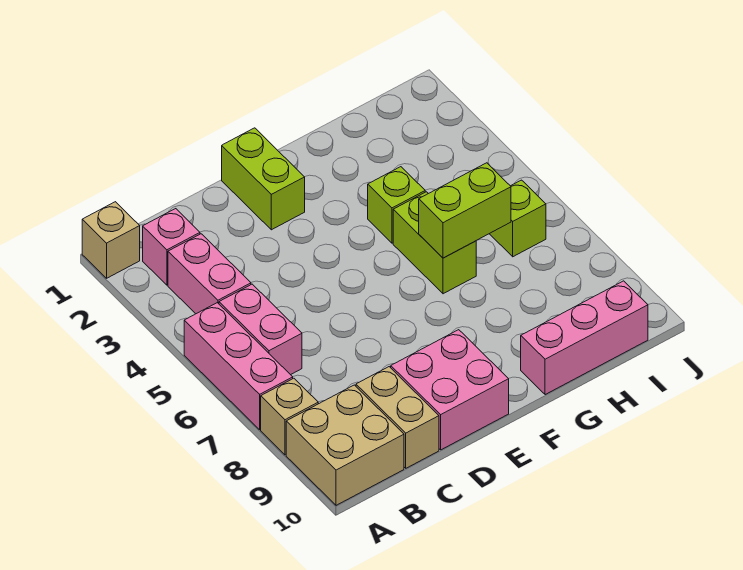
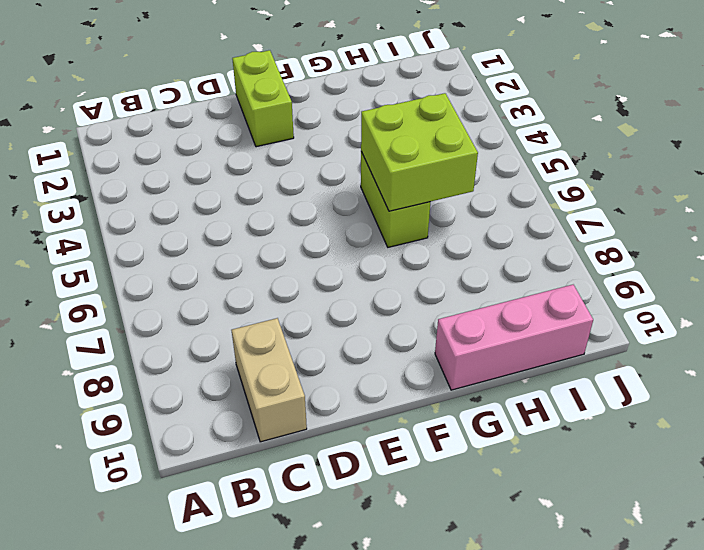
lime 2x2 brick [361,93,478,211] -> lime 1x2 brick [419,163,511,258]
none -> tan 1x1 brick [82,202,140,278]
none -> pink 1x3 brick [184,303,293,430]
none -> tan 1x1 brick [261,378,318,455]

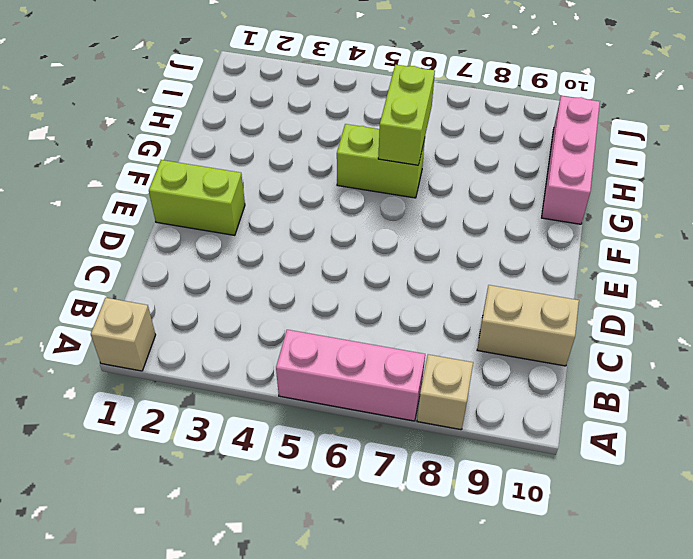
none -> tan 2x2 brick [286,385,404,505]
none -> pink 1x1 brick [143,209,200,285]
none -> pink 1x2 brick [168,234,251,314]

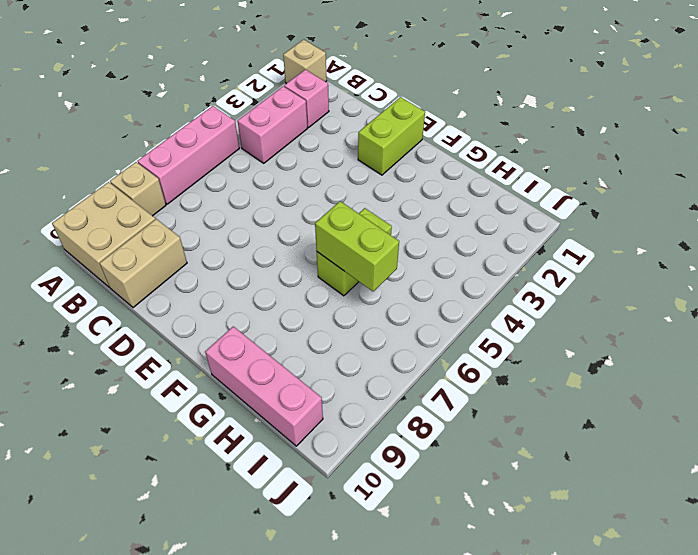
none -> pink 1x2 brick [219,284,302,375]
none -> pink 2x2 brick [391,330,509,450]
none -> lime 1x1 brick [368,167,425,243]

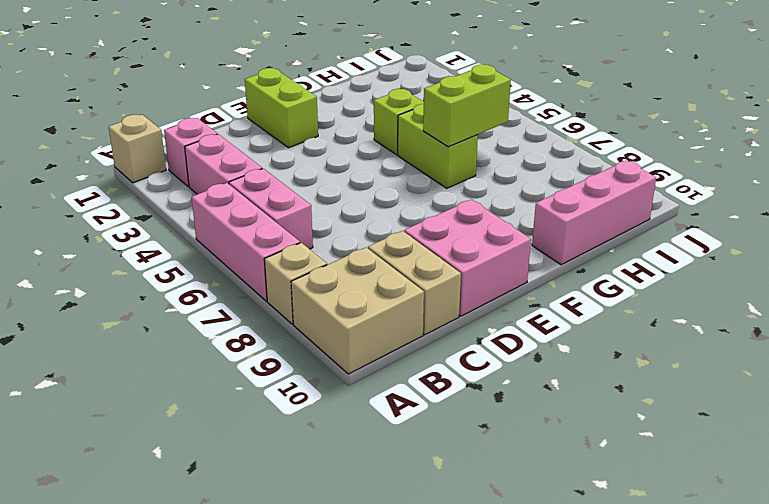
none -> lime 1x1 brick [490,180,546,257]

